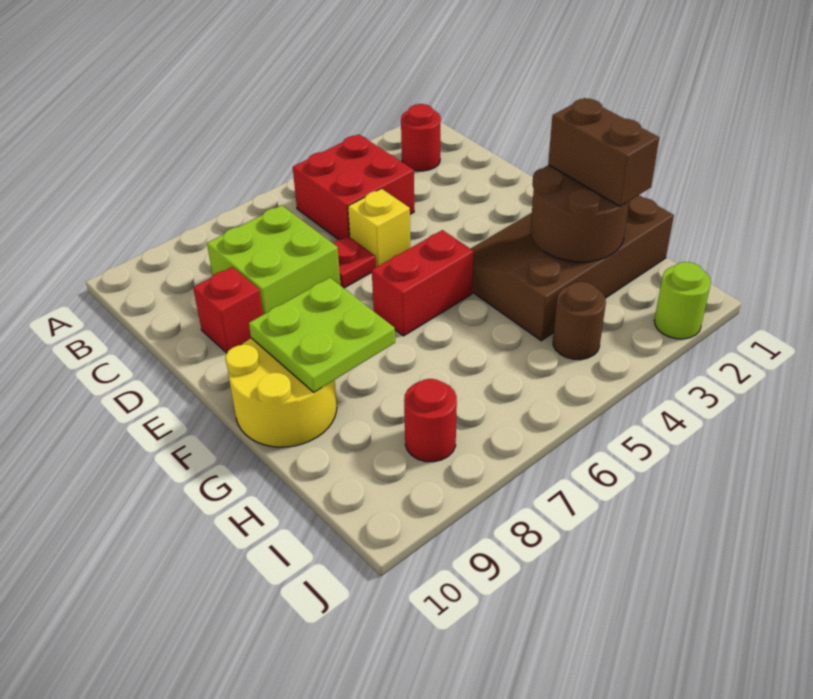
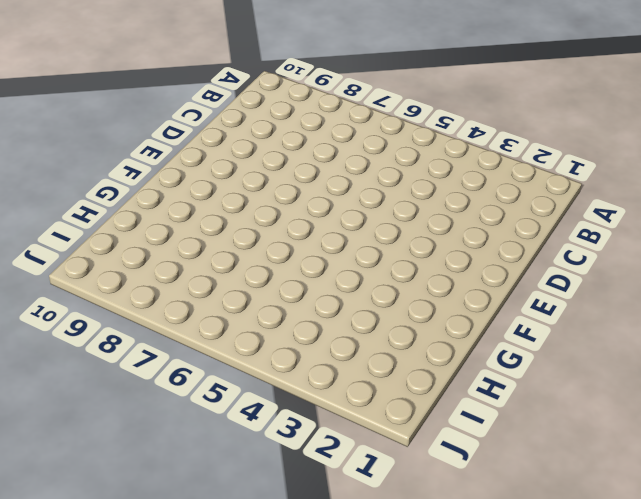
none -> red 1x1 round brick [401,104,441,171]
none -> red 2x2 brick [293,134,414,240]
none -> lime 2x2 brick [207,205,341,315]

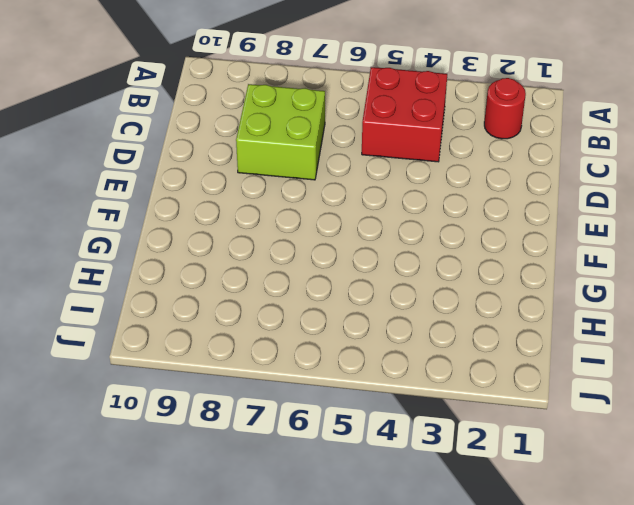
none -> yellow 1x1 brick [348,189,410,267]
none -> red 1x1 plate [333,236,376,288]
none -> red 1x1 brick [193,267,263,353]

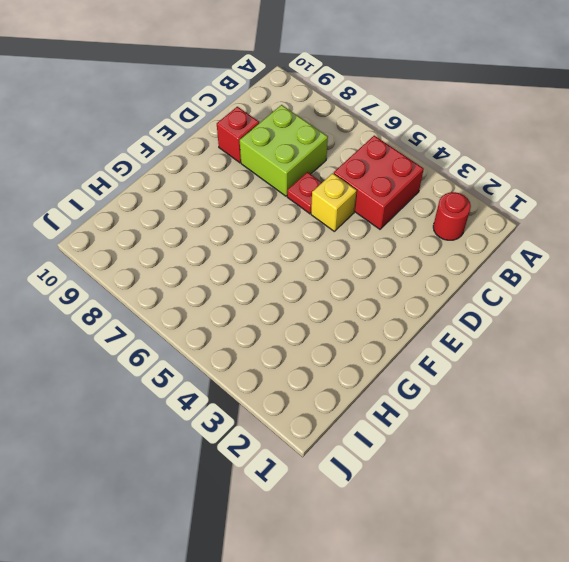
none -> brown 3x4 slope [471,195,674,341]
none -> red 1x2 brick [372,230,474,336]
none -> yellow 2x2 round brick [225,338,337,447]

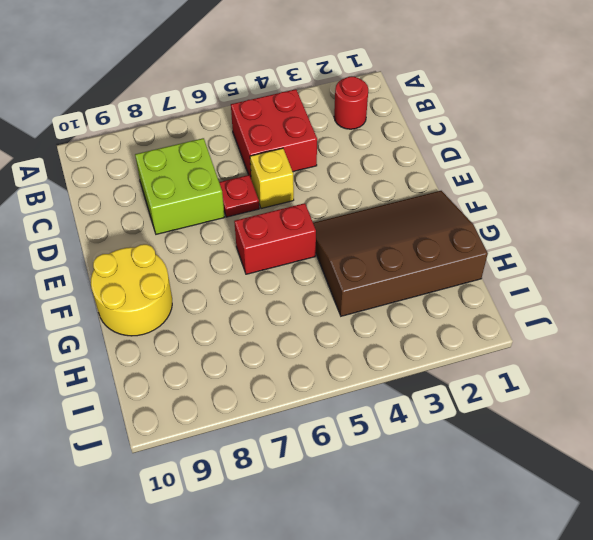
none -> red 1x1 brick [193,267,263,353]
none -> brown 1x1 round brick [553,282,606,360]
none -> red 1x1 round brick [404,379,457,462]

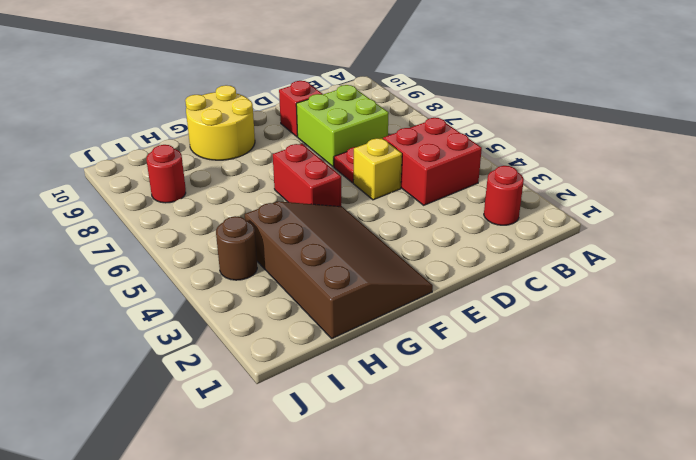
none -> lime 1x1 round brick [654,262,711,339]
none -> lime 2x2 plate [249,278,395,392]
none -> brown 2x2 round brick [530,165,629,262]

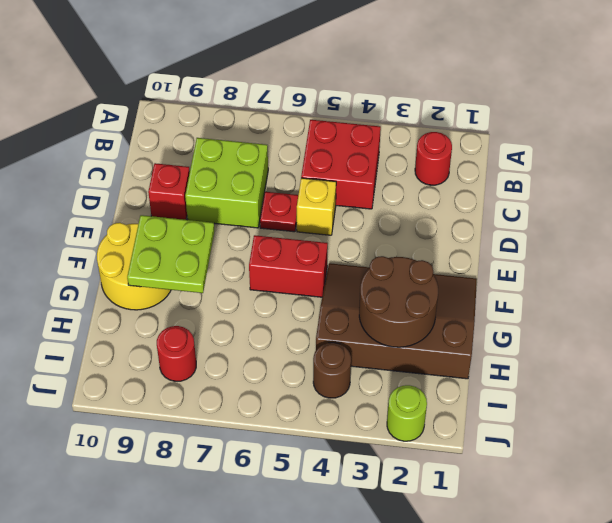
none -> brown 1x2 brick [548,98,659,206]

